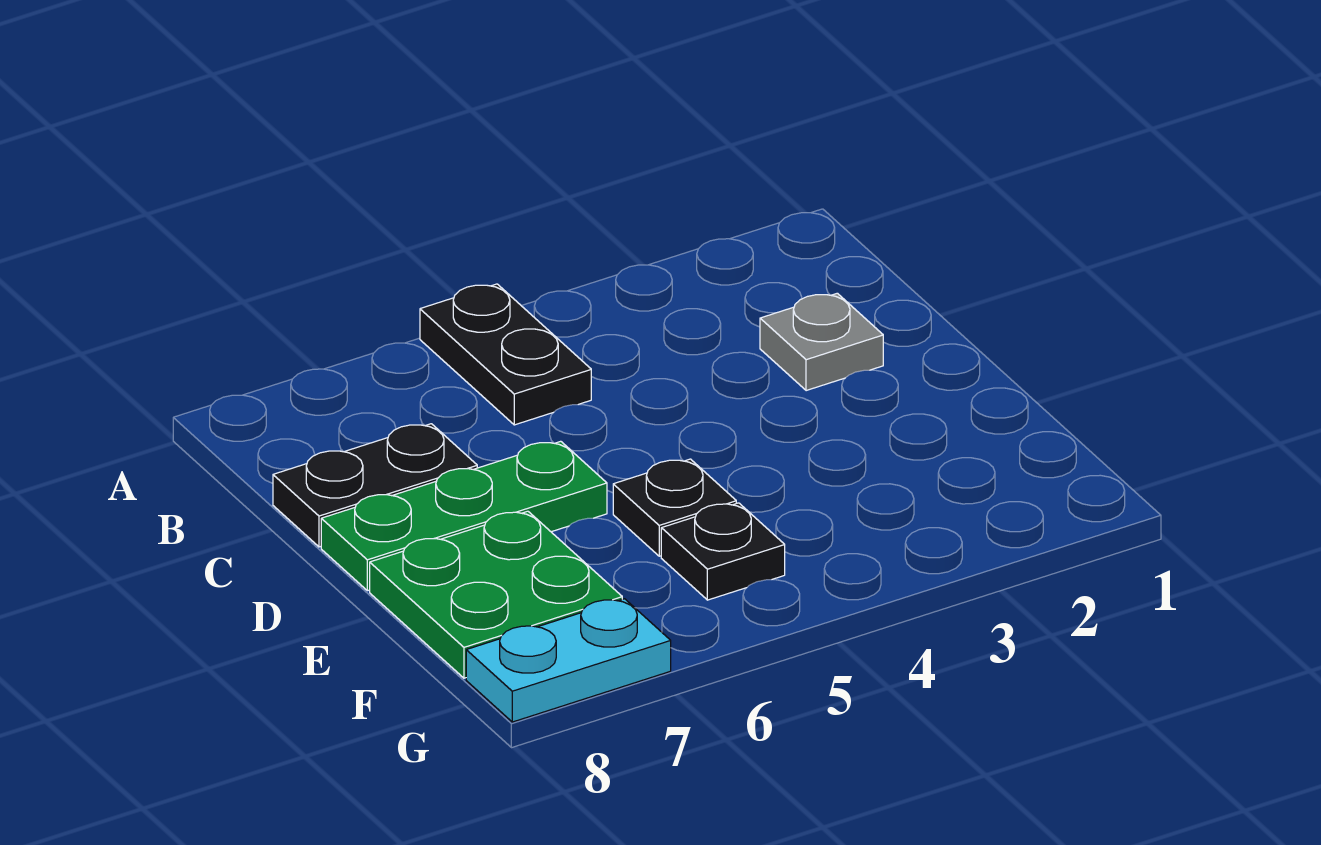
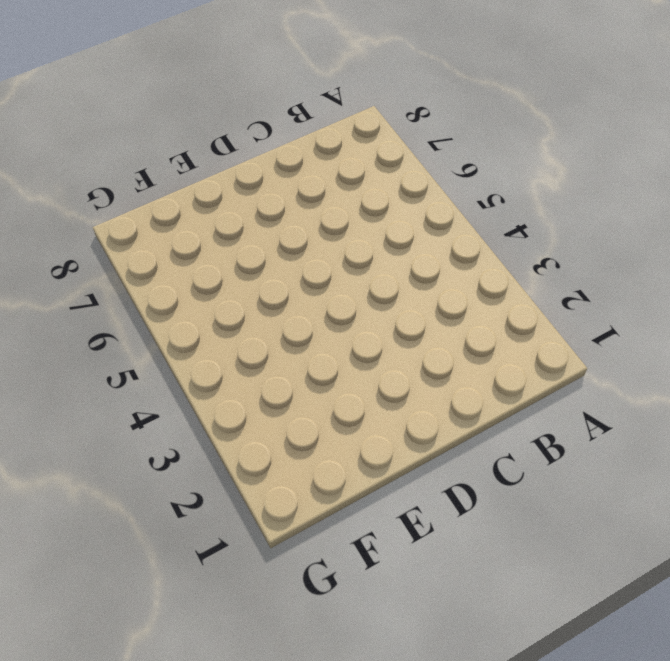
none -> black 1x2 plate [420,284,591,425]
none -> grey 1x1 plate [760,293,883,391]

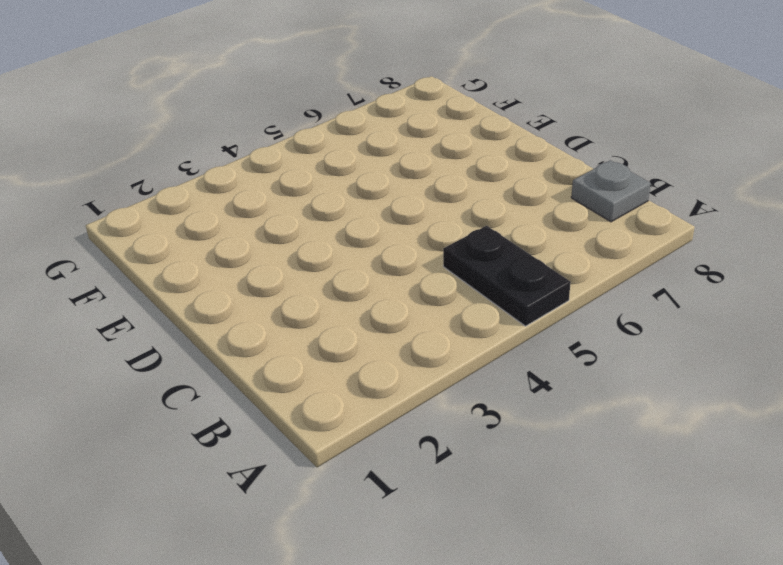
grey 1x1 plate [571,160,651,222] -> grey 1x1 plate moved to [760,293,883,391]
none -> black 1x2 plate [273,424,477,547]
none -> green 1x3 plate [321,441,607,591]

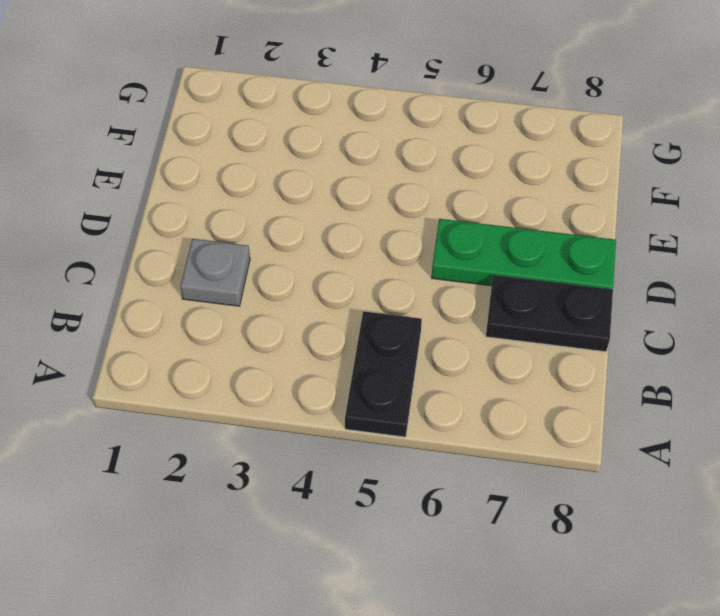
none -> black 1x1 plate [613,459,736,556]
none -> green 2x2 plate [370,511,622,678]

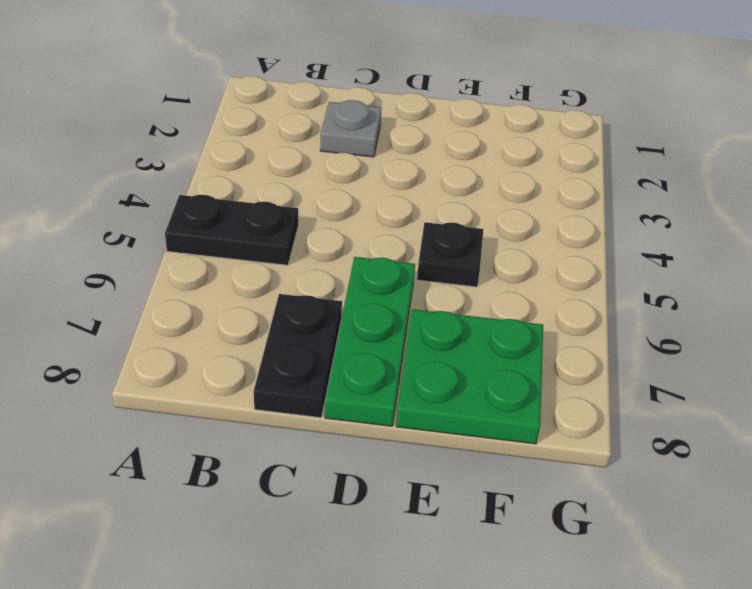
none -> black 1x1 plate [661,503,785,600]
none -> cyan 1x2 plate [466,599,671,722]

